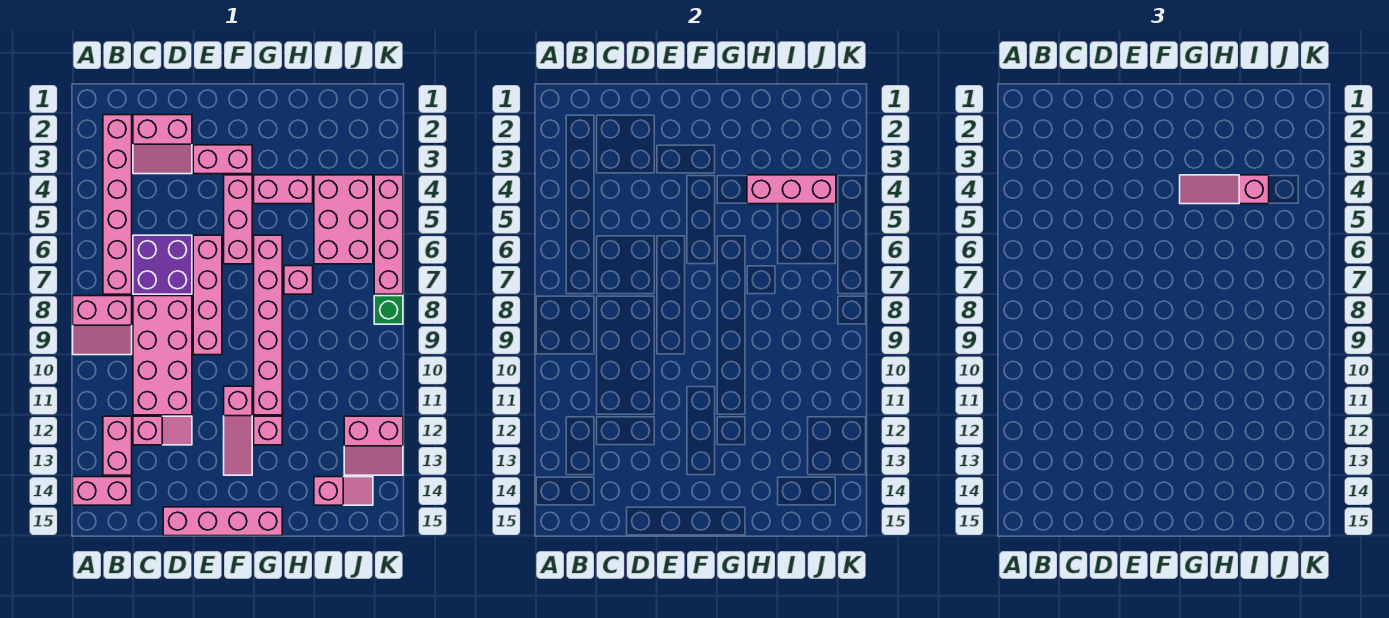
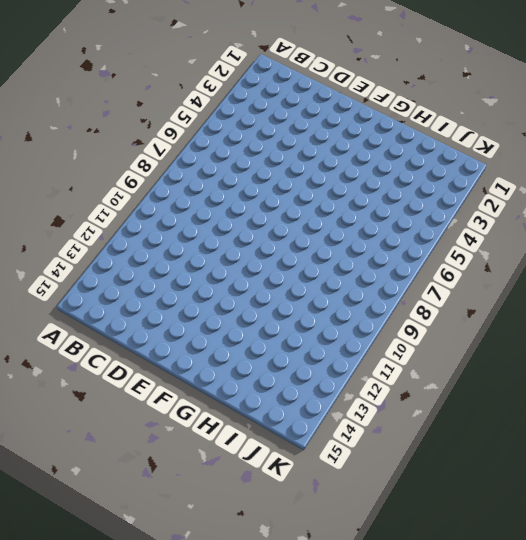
none -> pink 2x2 slope [73,296,132,355]
none -> pink 1x2 brick [73,477,132,505]
none -> pink 1x6 brick [103,115,132,294]

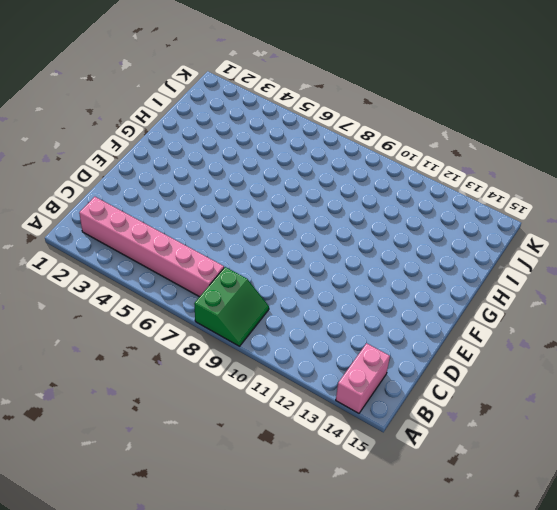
green 2x2 slope [194,267,269,346] -> pink 2x2 slope [73,296,132,355]
none -> pink 1x2 brick [103,416,132,475]
none -> pink 2x2 slope [133,115,192,174]
none -> purple 2x2 brick [133,235,192,294]

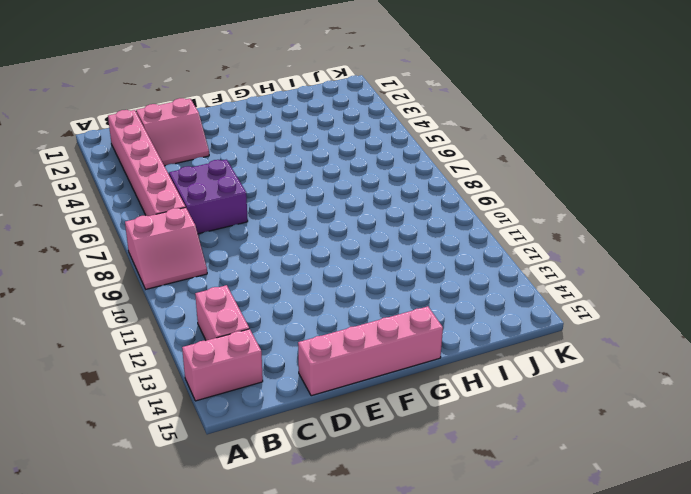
none -> pink 2x4 brick [133,296,192,415]
none -> pink 1x2 slope [133,416,192,445]
none -> pink 1x2 brick [193,145,252,174]

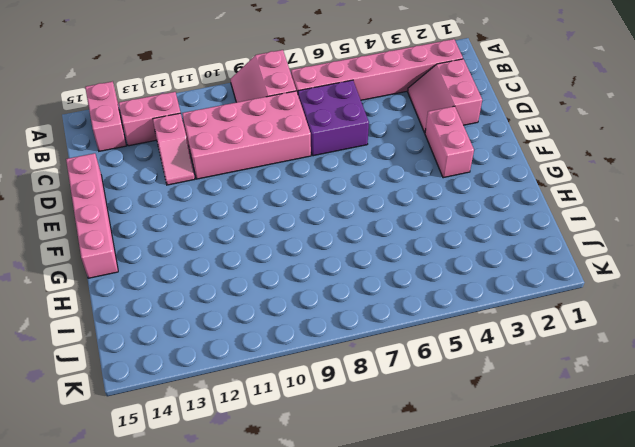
none -> pink 1x4 brick [193,235,222,355]
none -> pink 1x3 brick [224,175,252,264]
none -> pink 1x3 slope [224,386,252,475]

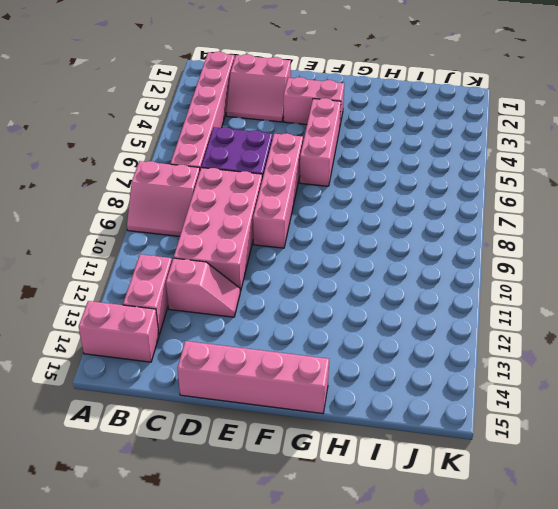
none -> pink 1x3 slope [224,386,252,475]
none -> pink 1x2 brick [254,175,313,204]
none -> pink 1x6 brick [254,235,282,415]

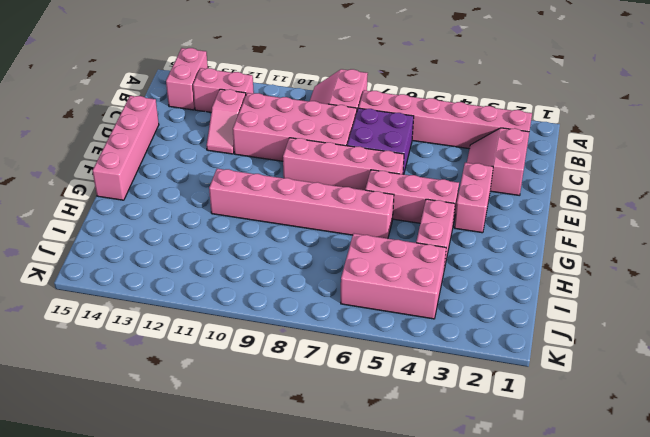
none -> pink 1x3 slope [224,386,252,475]
none -> pink 1x1 brick [254,416,282,445]
none -> pink 1x1 brick [284,266,313,294]

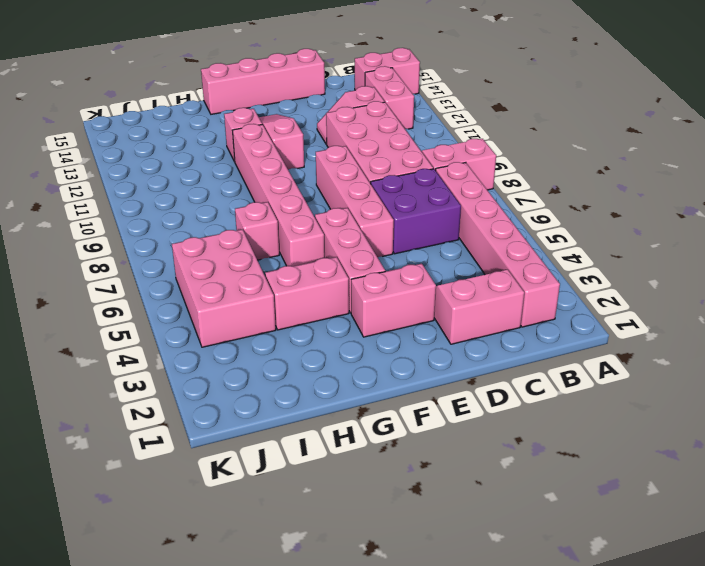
none -> pink 1x2 slope [314,477,373,505]
none -> pink 2x2 slope [344,416,403,475]
none -> pink 1x4 brick [374,175,403,294]

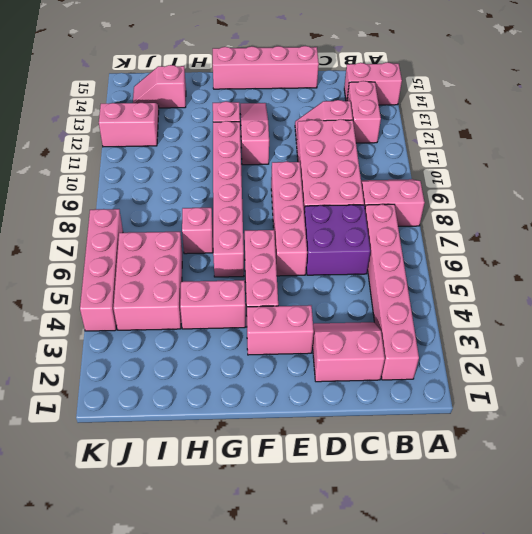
none -> green 1x1 brick [374,296,403,324]
none -> pink 1x3 brick [747,175,836,204]
none -> pink 1x3 slope [1180,175,1269,204]

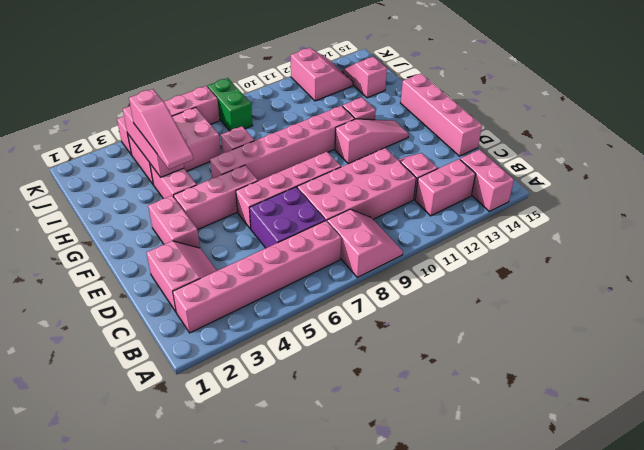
green 1x2 brick [208,78,253,131] -> green 1x1 brick [374,296,403,324]

